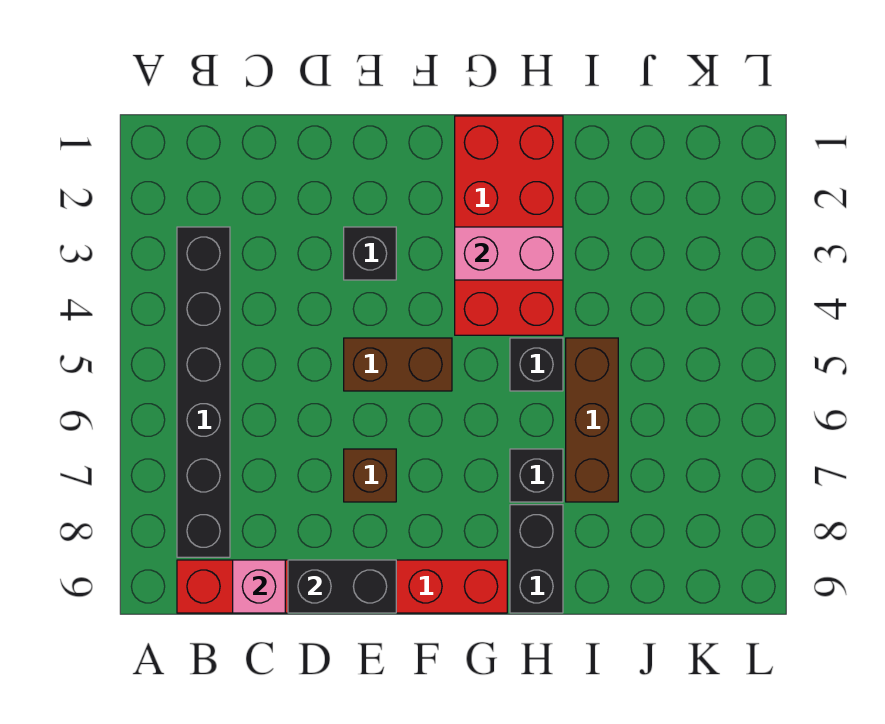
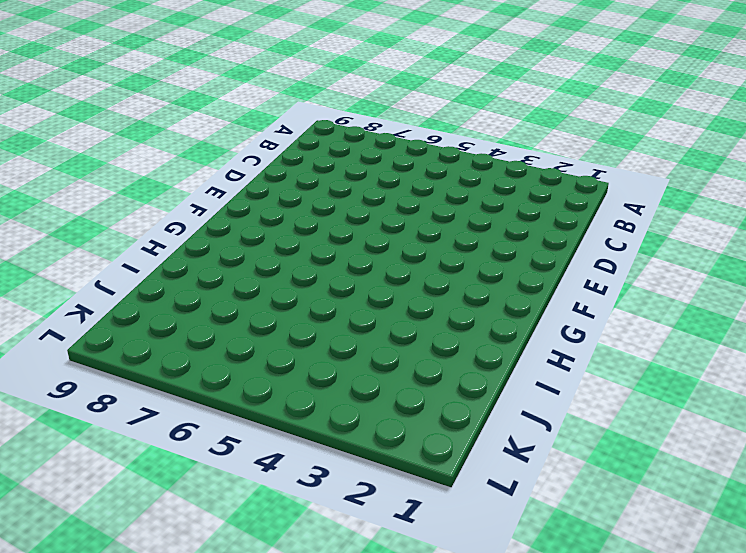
none -> black 1x6 brick [177,227,230,557]
none -> red 1x6 brick [177,560,507,613]
none -> black 1x1 brick [344,227,396,280]

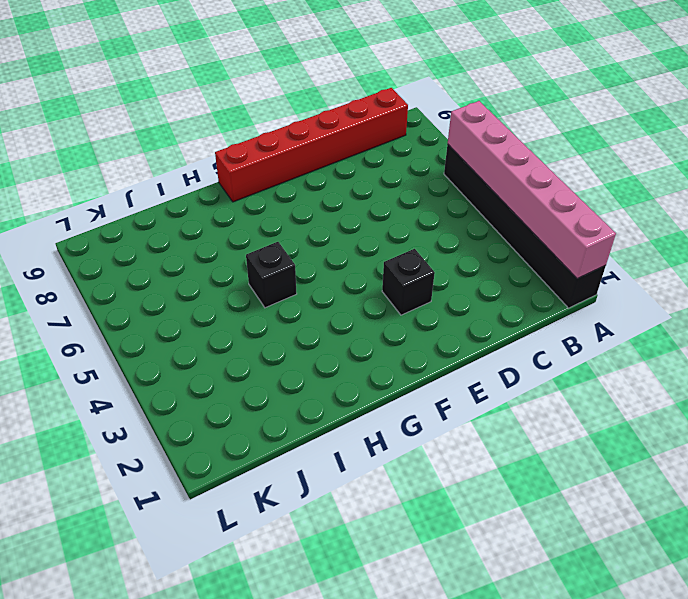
black 1x6 brick [444,144,606,308] -> black 1x6 brick moved to [177,227,230,557]
pink 1x6 brick [448,101,616,279] -> none
none -> brown 1x2 brick [344,338,452,391]
none -> brown 1x1 brick [344,449,396,502]
none -> red 2x4 brick [455,116,563,335]

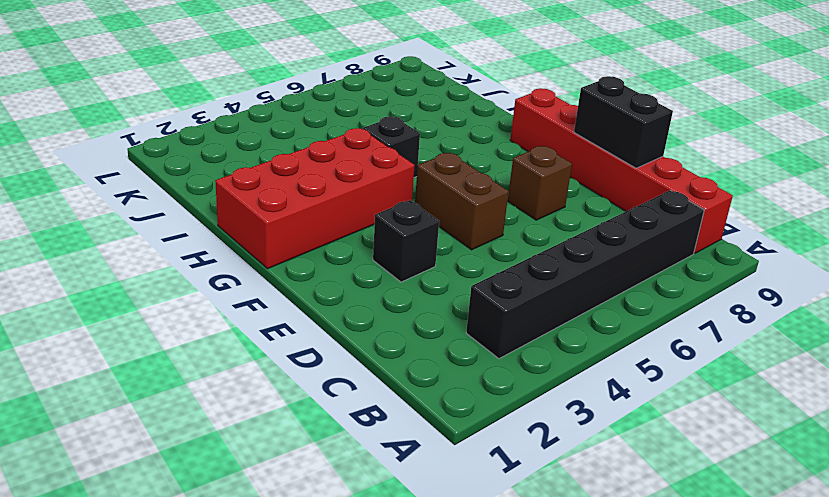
none -> black 1x1 brick [510,449,563,502]
none -> black 1x2 brick [510,505,563,613]
none -> brown 1x3 brick [566,338,618,502]

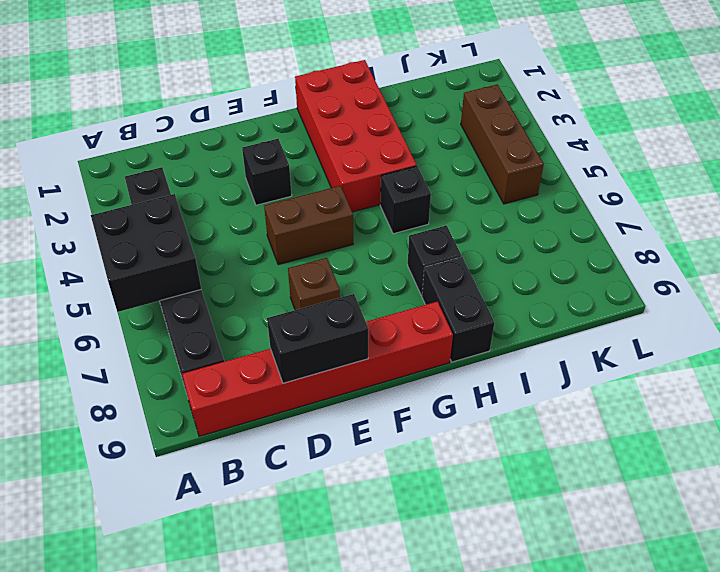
black 2x2 brick [91,194,201,312] -> none
brown 1x3 brick [461,84,544,204] -> brown 1x3 brick moved to [566,338,618,502]
none -> pink 1x1 brick [233,560,285,613]
none -> pink 1x2 brick [455,227,563,280]

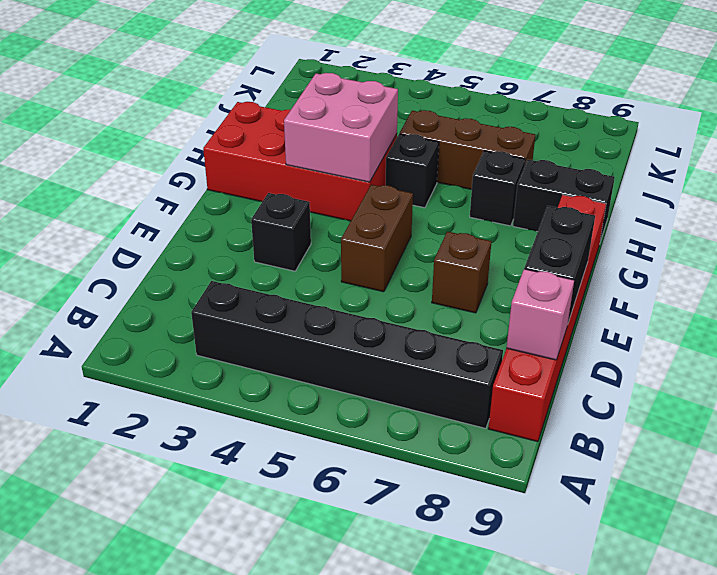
pink 2x2 brick [284,73,398,182] -> pink 1x2 brick [455,227,563,280]

